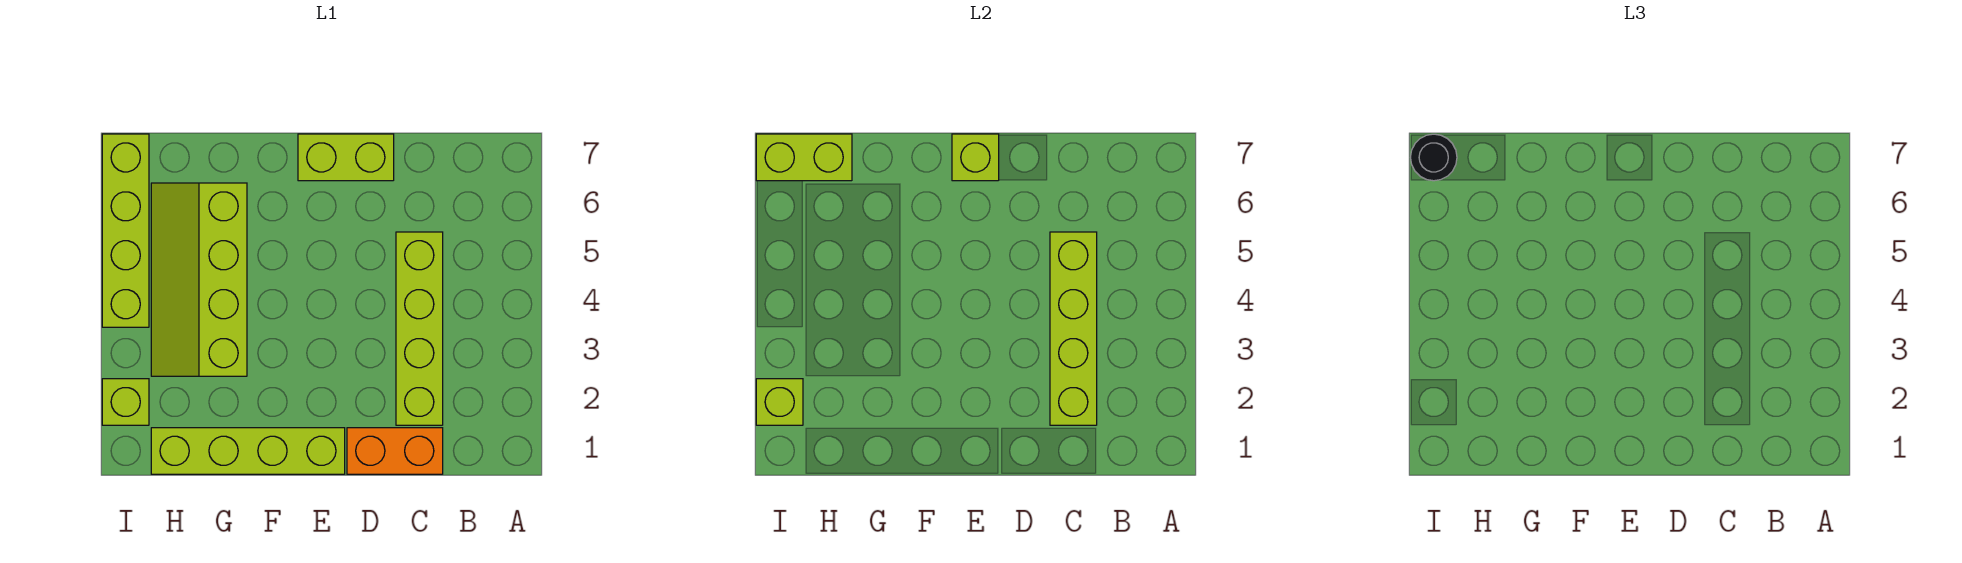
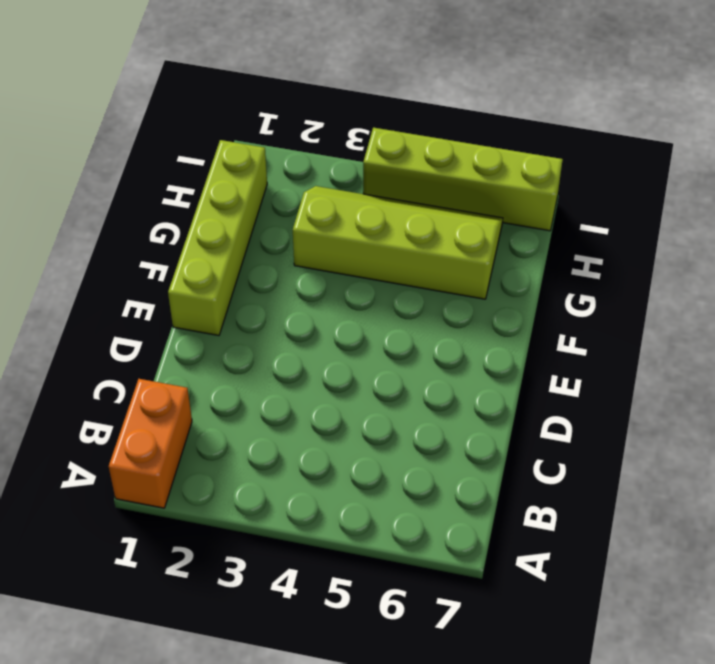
orange 1x2 brick [109,379,192,508] -> orange 1x2 brick moved to [347,428,443,474]
none -> lime 1x4 brick [396,232,443,425]
none -> lime 1x2 brick [298,134,394,181]
none -> lime 1x1 brick [102,379,149,425]

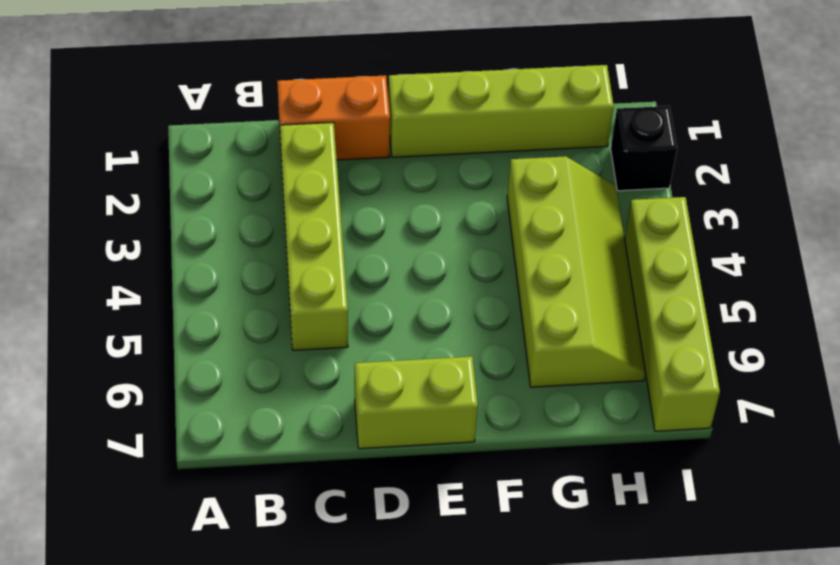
black 1x1 brick [611,106,677,191] -> lime 1x1 brick [102,379,149,425]
none -> lime 1x4 brick [1050,232,1097,425]
none -> lime 1x1 brick [952,134,999,181]
none -> lime 1x2 brick [756,134,852,181]

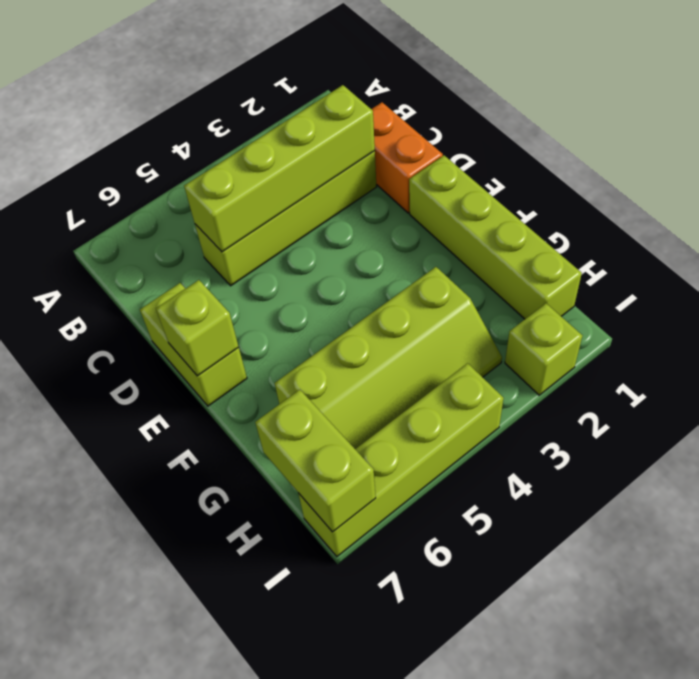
none -> lime 1x1 brick [756,379,803,425]
none -> black 1x1 round brick [1411,134,1457,181]

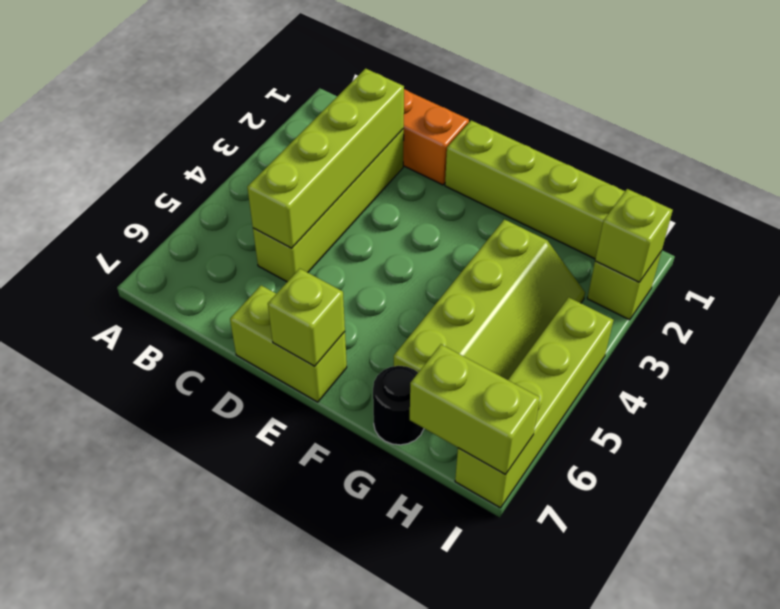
black 1x1 round brick [373,366,424,445] -> black 1x1 round brick moved to [1411,134,1457,181]

